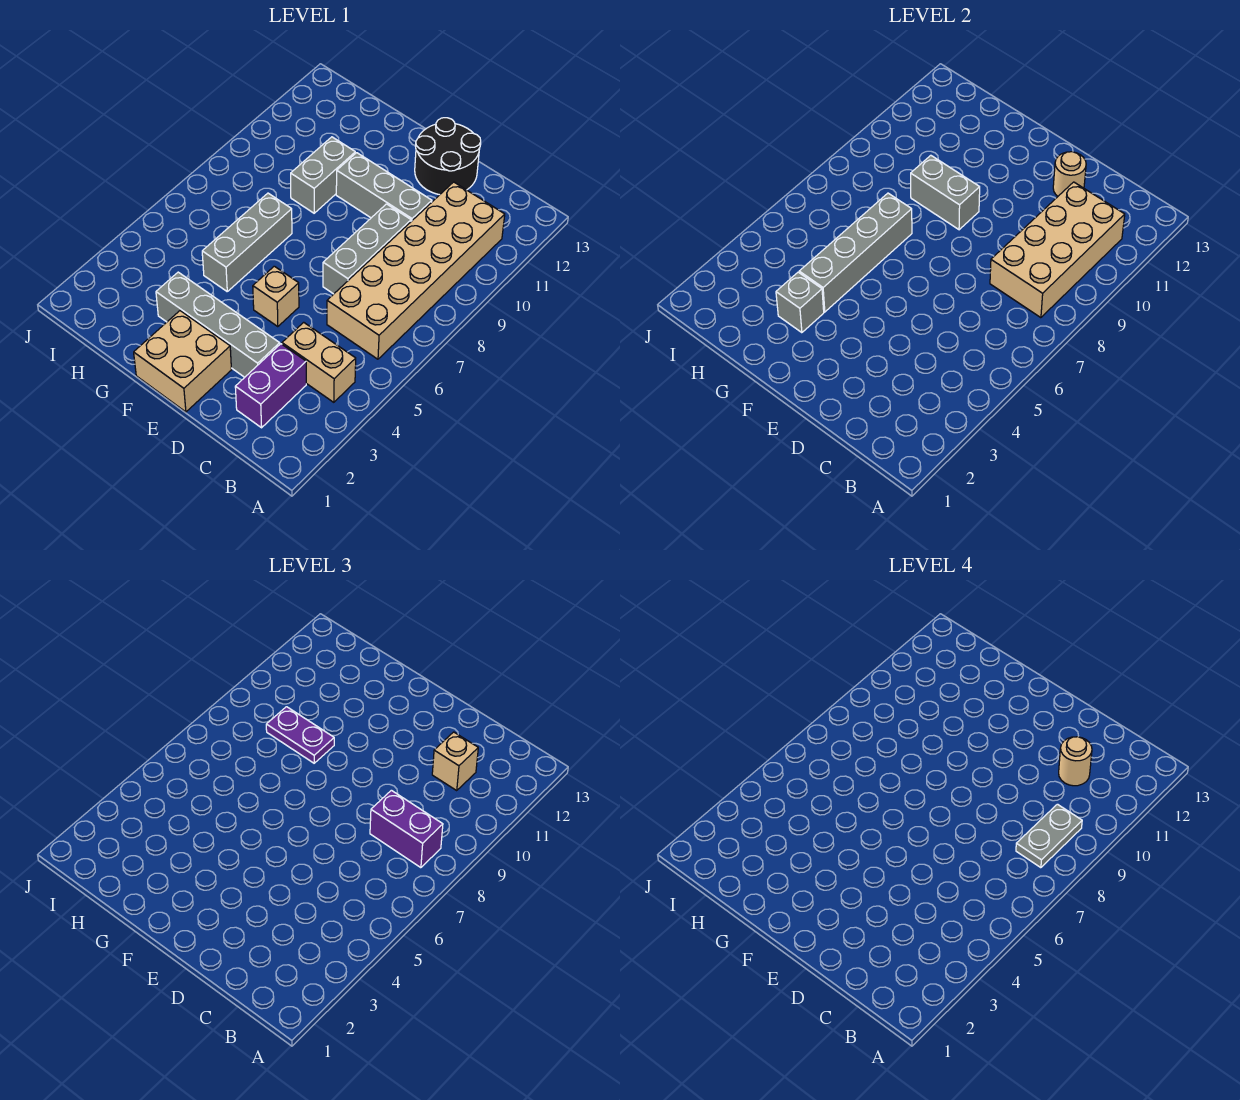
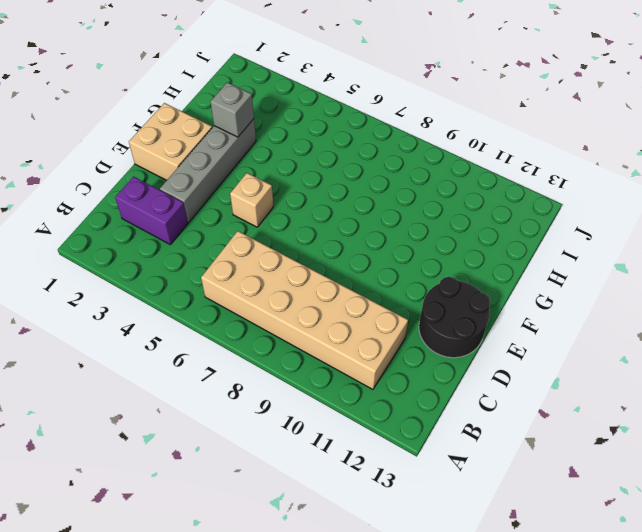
none -> tan 1x2 brick [282,322,356,402]
none -> grey 1x3 brick [323,204,411,294]
none -> grey 1x3 brick [336,153,432,221]

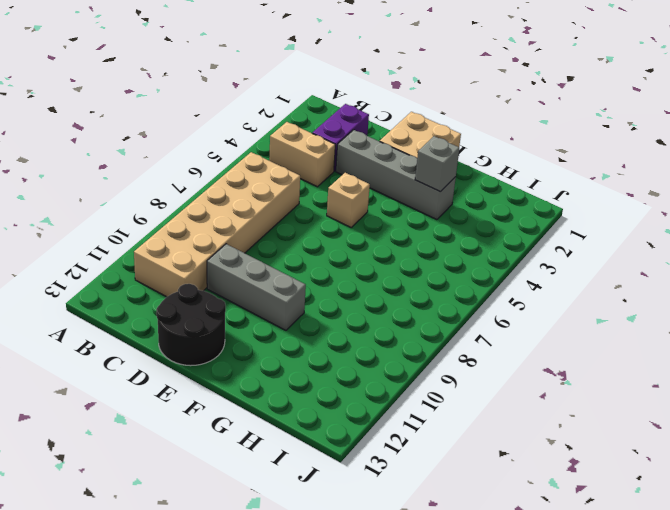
none -> grey 1x3 brick [323,204,411,294]
none -> grey 1x3 brick [202,193,292,291]
none -> grey 1x2 brick [291,137,355,213]

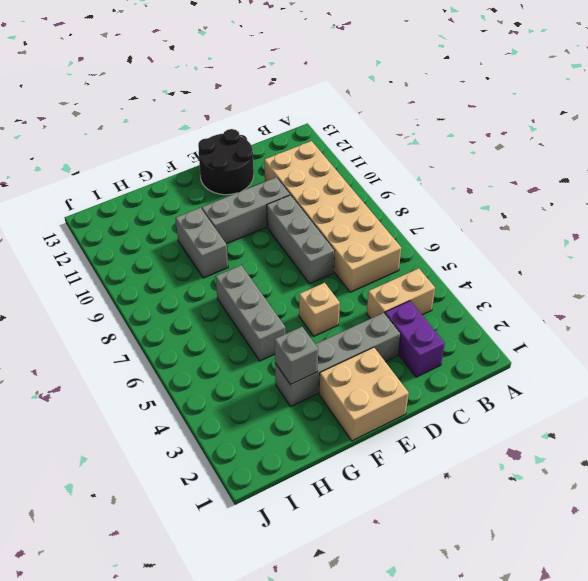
none -> tan 2x4 brick [990,182,1125,318]
none -> tan 1x1 round brick [1053,152,1086,196]
none -> grey 1x2 brick [911,155,980,230]

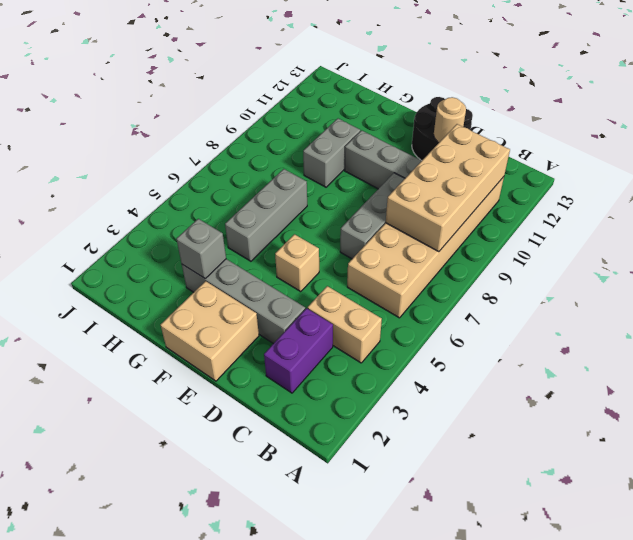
none -> grey 1x2 brick [911,155,980,230]
none -> grey 1x4 brick [799,193,912,312]
none -> purple 1x2 brick [370,790,443,868]

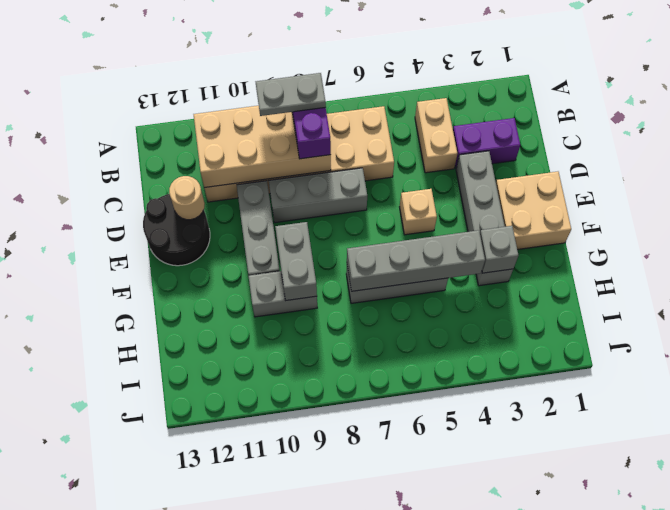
none -> tan 1x1 brick [432,732,478,790]
none -> purple 1x2 plate [266,707,334,763]
none -> tan 1x1 round brick [1059,737,1092,786]

